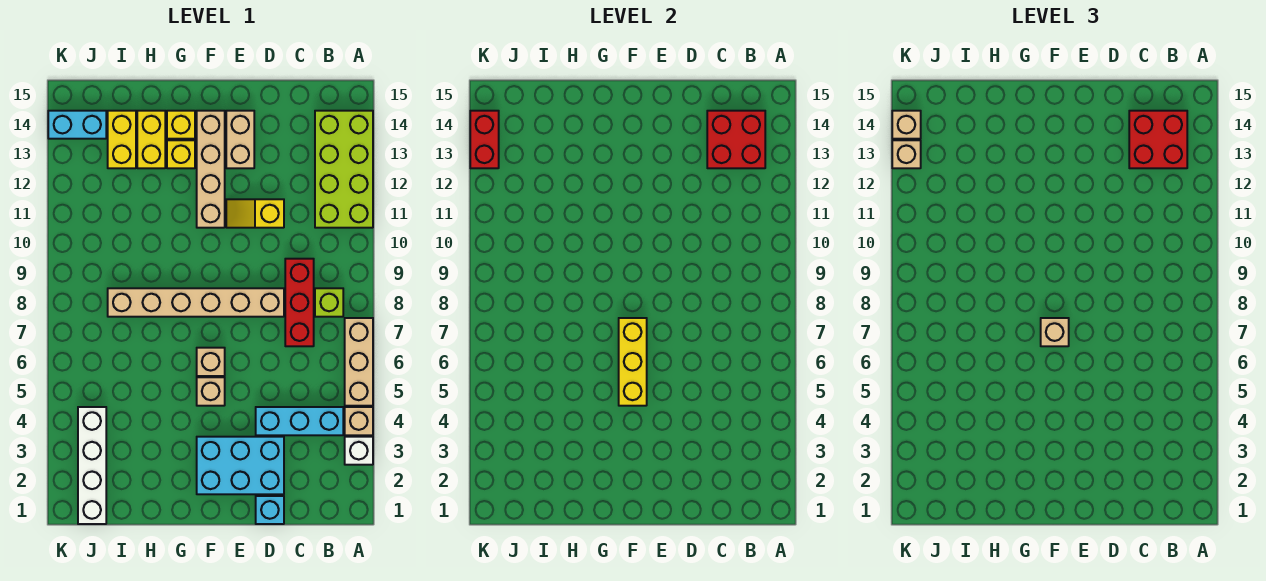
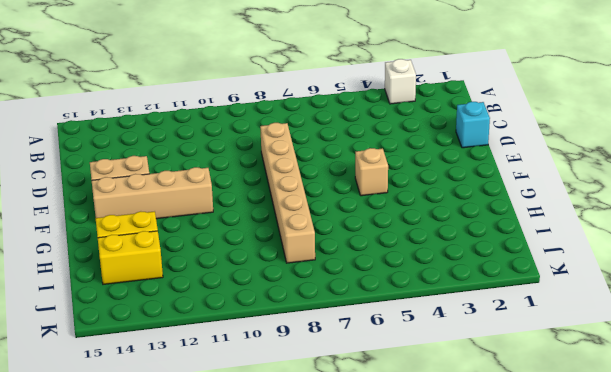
none -> tan 1x1 brick [345,407,373,435]
none -> tan 1x3 brick [345,318,373,406]
none -> lime 2x4 brick [315,111,373,228]

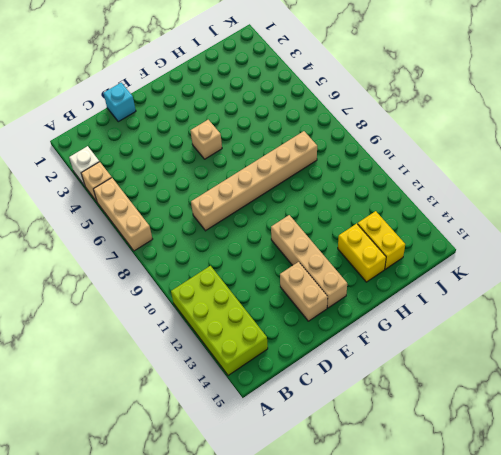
none -> cyan 1x3 brick [256,407,343,435]
none -> lime 1x1 brick [315,288,343,317]
none -> red 1x3 brick [285,259,314,346]

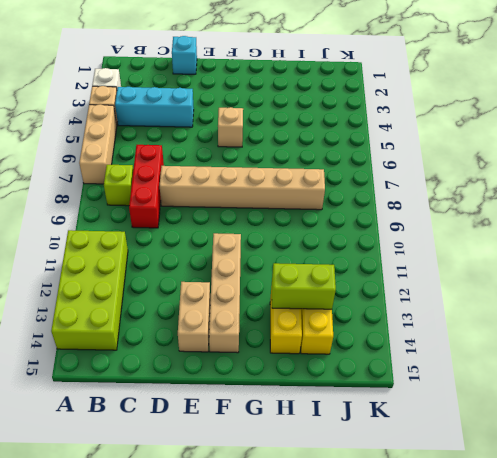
lime 1x2 brick [272,263,336,309] -> none
none -> cyan 2x3 brick [197,437,284,494]
none -> yellow 1x2 slope [226,199,284,228]
none -> tan 1x1 brick [197,348,225,376]

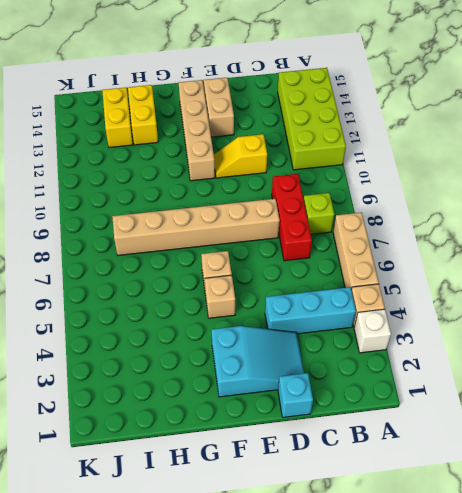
cyan 2x3 slope [211,326,304,397] -> cyan 2x3 brick [197,437,284,494]
none -> yellow 1x1 brick [167,140,195,168]
none -> yellow 1x1 brick [167,111,195,139]
none -> white 1x4 brick [78,407,106,524]

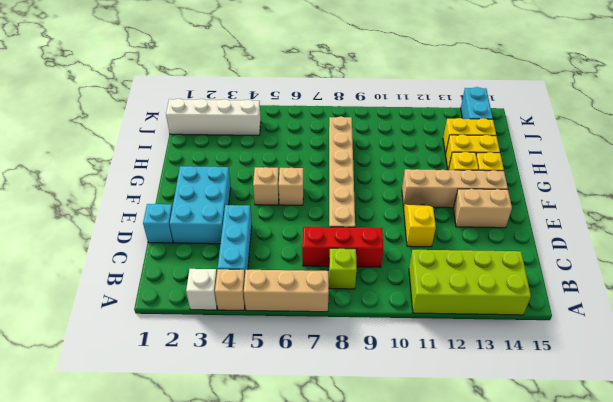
none -> red 2x2 brick [707,111,765,168]
none -> yellow 1x3 brick [619,318,647,406]
none -> red 1x2 brick [470,111,499,168]

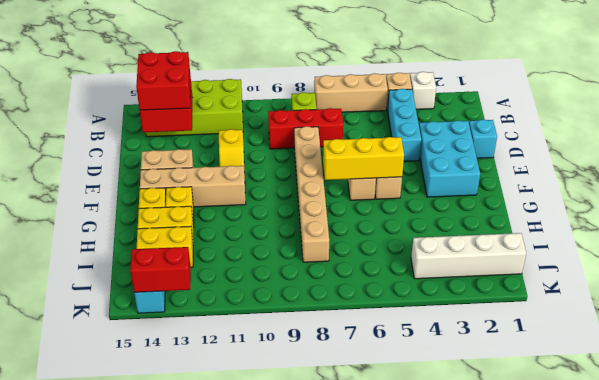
none -> tan 1x1 brick [1041,318,1069,346]
none -> tan 1x1 brick [892,140,921,168]
none -> tan 1x1 brick [892,111,921,139]

